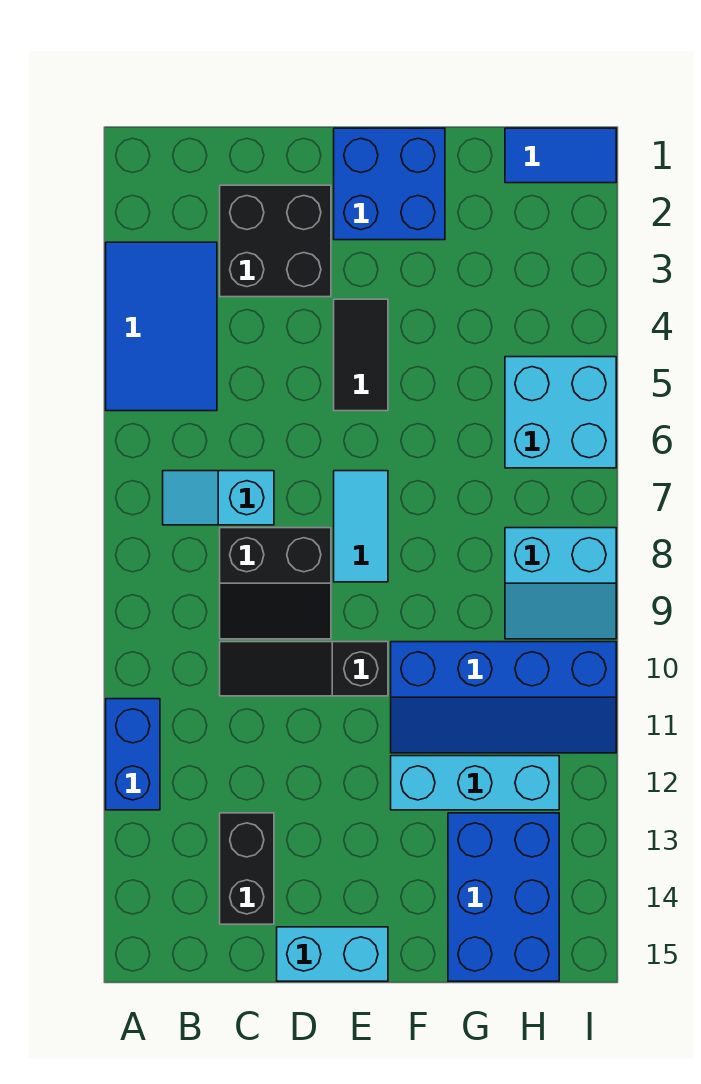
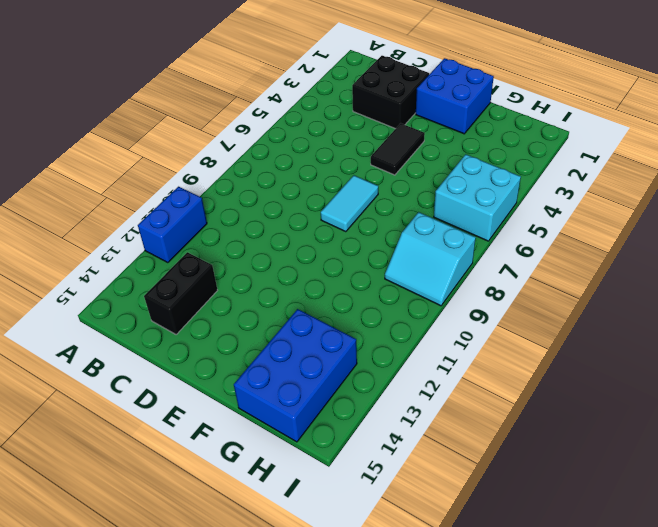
none -> blue 2x3 tile [106,242,217,411]
none -> cyan 1x2 slope [163,471,274,525]
none -> black 2x2 slope [220,528,331,639]

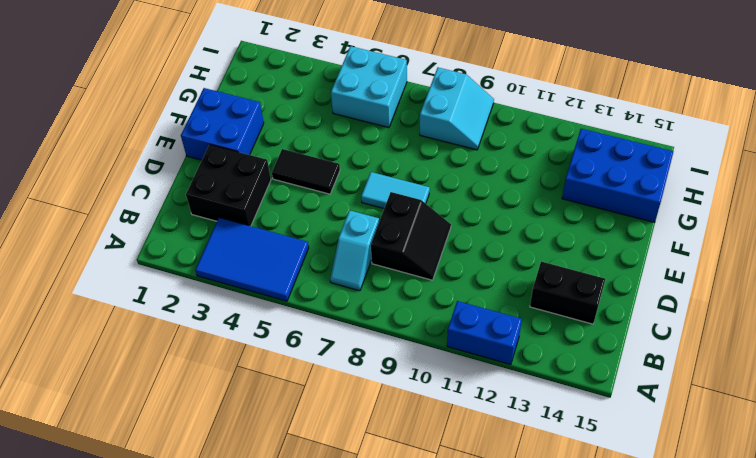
none -> black 1x3 slope [220,642,388,696]
none -> cyan 1x2 brick [277,927,388,981]
none -> blue 2x4 slope [391,642,616,753]

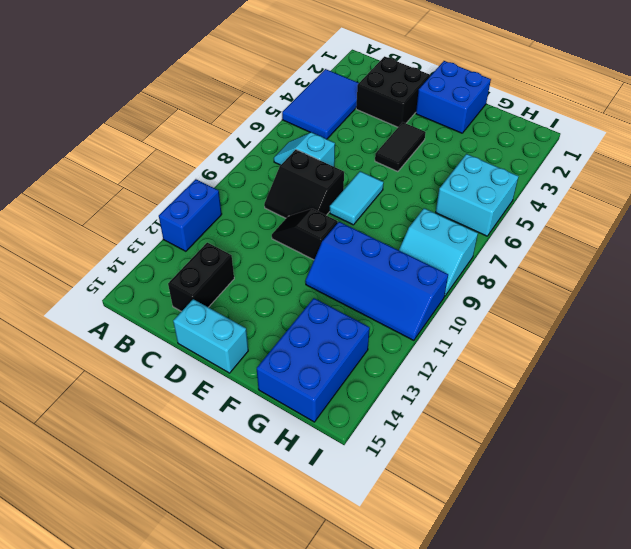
black 1x2 slope [272,209,338,260] -> black 1x3 slope [220,642,388,696]
none -> cyan 1x3 brick [391,756,559,810]
none -> blue 1x2 tile [505,128,616,183]

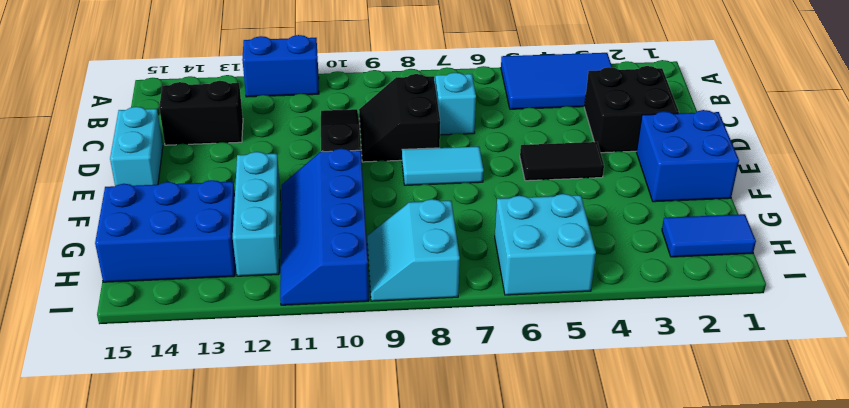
blue 1x2 tile [662,214,756,257] -> blue 1x2 tile turned to [505,128,616,183]

